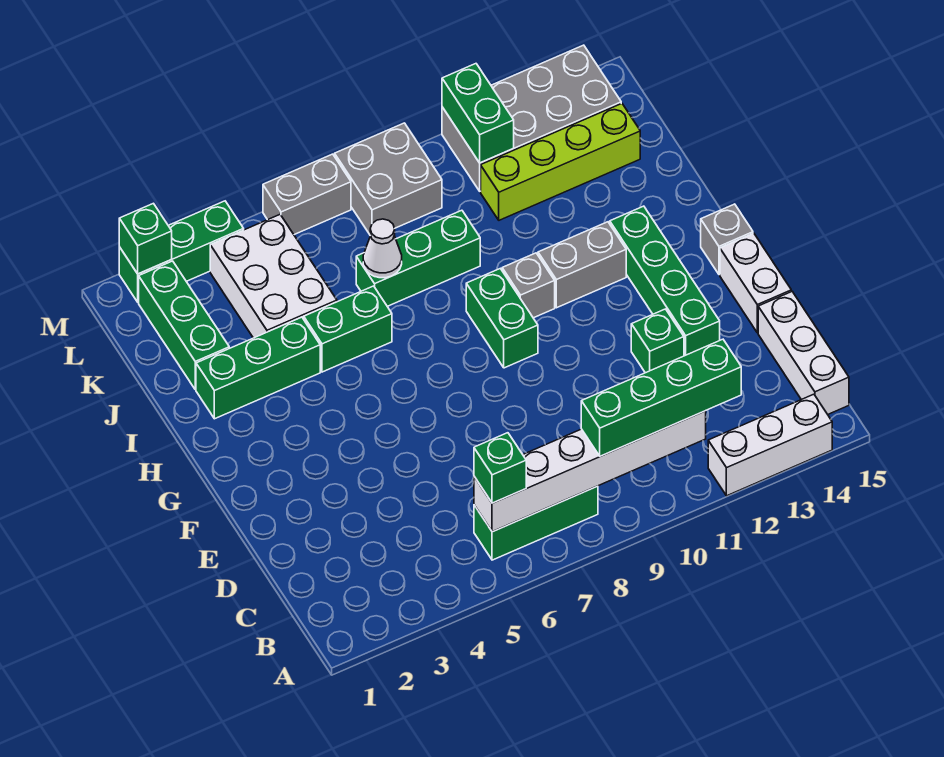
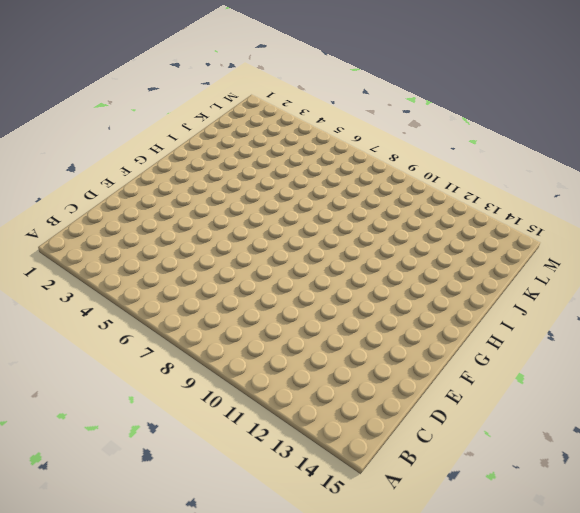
none -> white 1x3 brick [708,394,832,496]
none -> green 1x3 brick [474,486,598,560]
none -> white 1x3 brick [758,292,849,414]

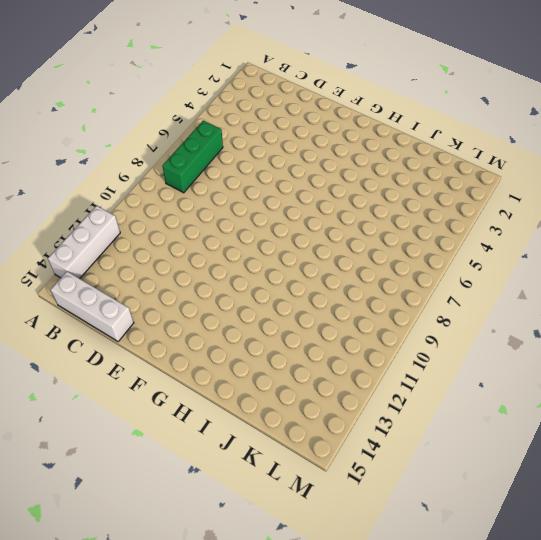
none -> green 1x1 brick [631,309,684,373]
none -> green 1x4 brick [610,206,720,356]
none -> white 1x2 brick [720,233,791,333]

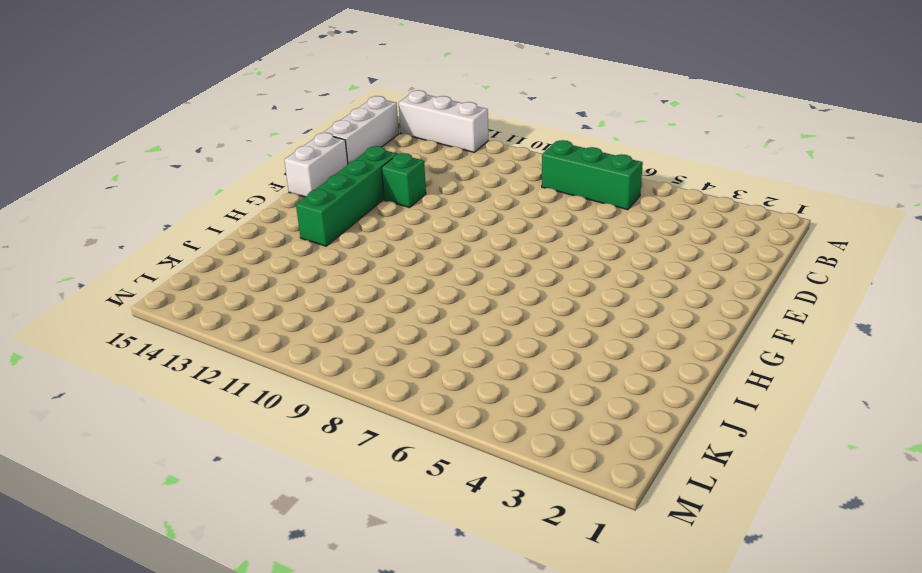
none -> green 1x2 brick [466,269,538,368]
none -> grey 1x1 brick [701,204,753,275]
none -> grey 1x1 brick [502,253,555,318]

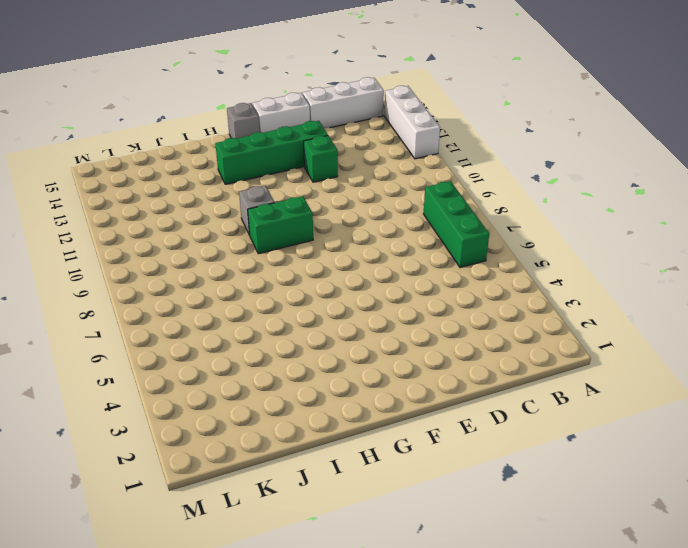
none -> grey 1x2 brick [538,222,626,308]
none -> green 1x3 brick [196,317,320,419]
none -> green 1x2 brick [304,286,392,372]

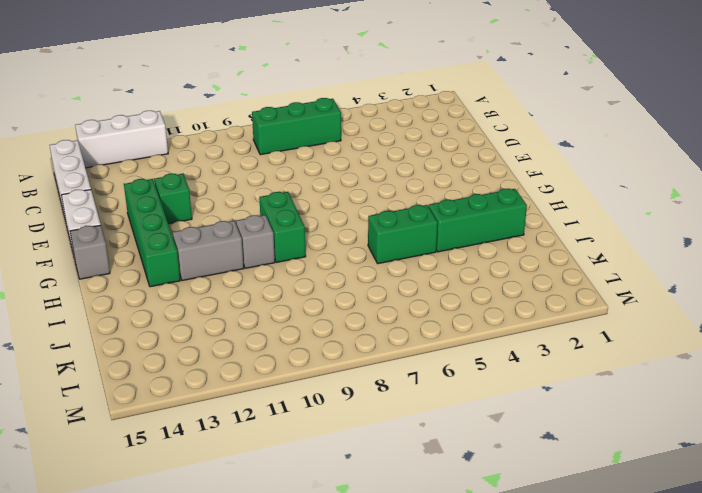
none -> green 1x3 brick [139,261,229,390]
none -> white 2x3 brick [210,215,337,338]
none -> green 1x3 brick [356,210,480,306]

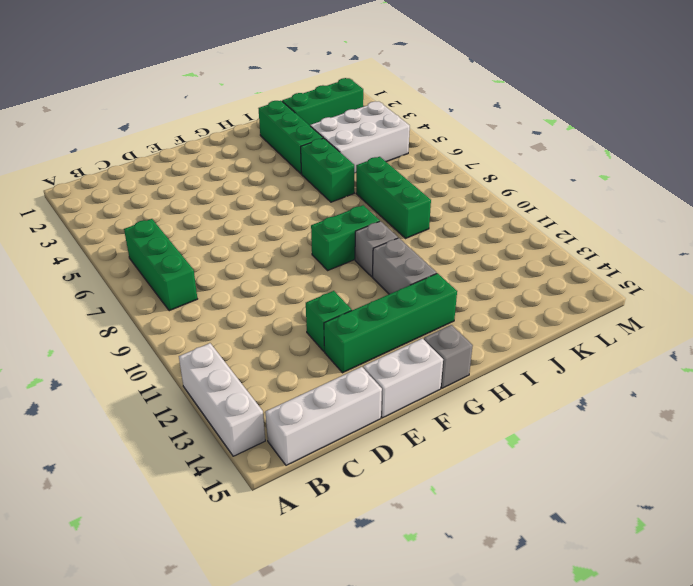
none -> lime 1x4 brick [481,103,640,220]
none -> grey 2x2 brick [335,123,442,236]
none -> grey 2x4 brick [442,45,621,191]

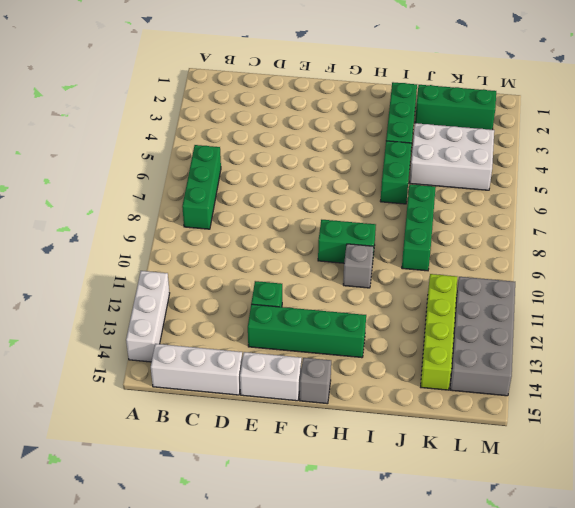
none -> grey 1x2 brick [538,222,626,308]
none -> grey 2x2 brick [335,123,442,236]
none -> green 1x3 brick [119,201,244,302]

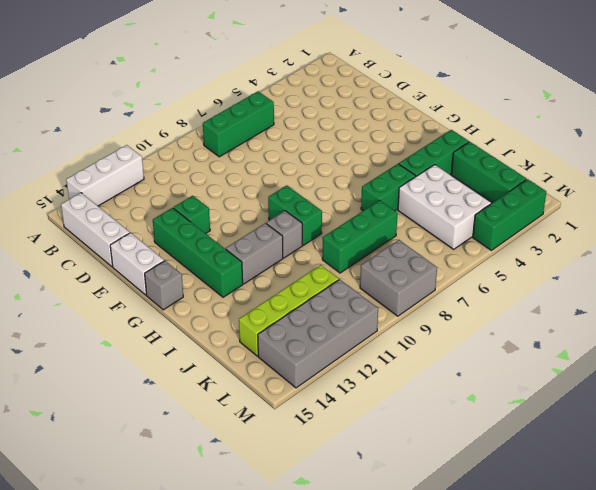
none -> grey 1x2 brick [263,154,351,235]
none -> white 1x6 brick [474,411,706,532]
none -> white 1x1 cone [363,219,402,278]

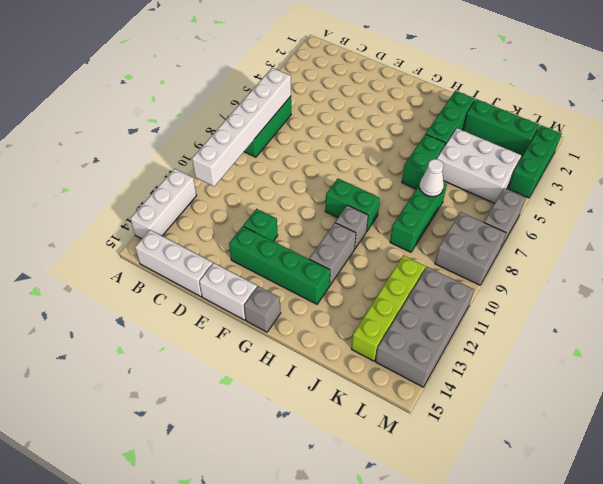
none -> green 1x2 brick [442,64,514,163]
none -> green 1x1 brick [119,203,172,274]
none -> green 1x1 brick [474,433,526,503]

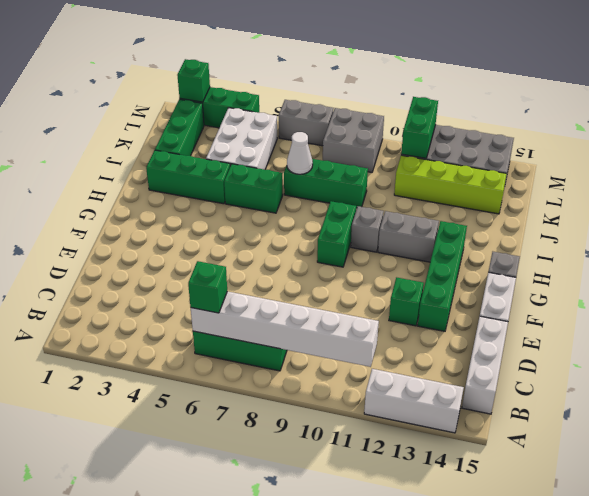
none -> green 1x4 brick [581,339,741,456]

